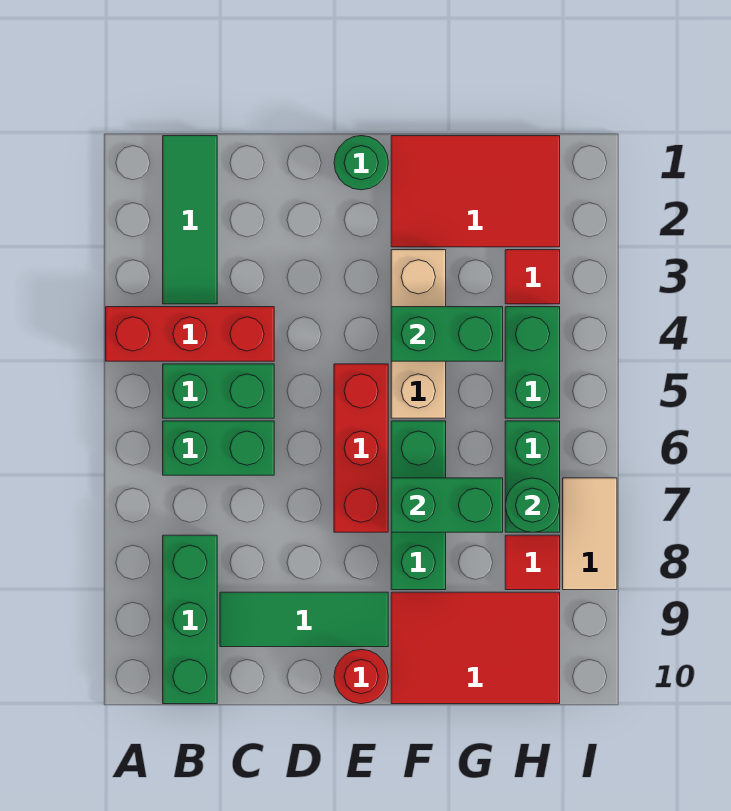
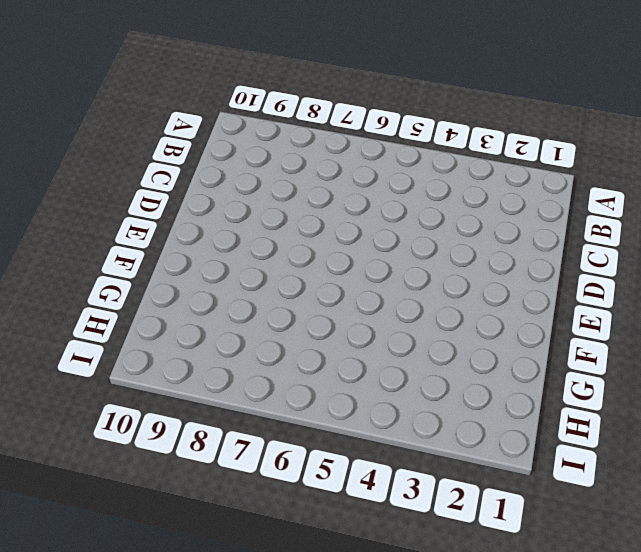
none -> red 1x3 brick [106,307,274,361]
none -> green 1x3 tile [163,136,217,304]
none -> green 1x2 brick [163,364,274,418]

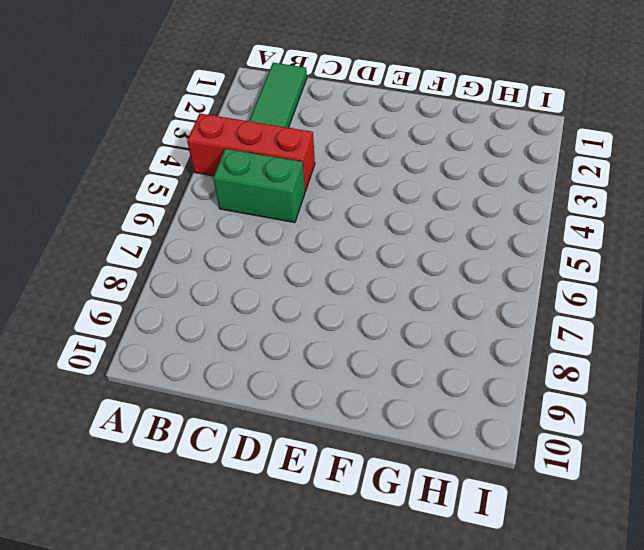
none -> green 1x2 brick [163,421,274,475]
none -> green 1x3 brick [163,535,217,704]
none -> green 1x3 tile [220,592,388,647]

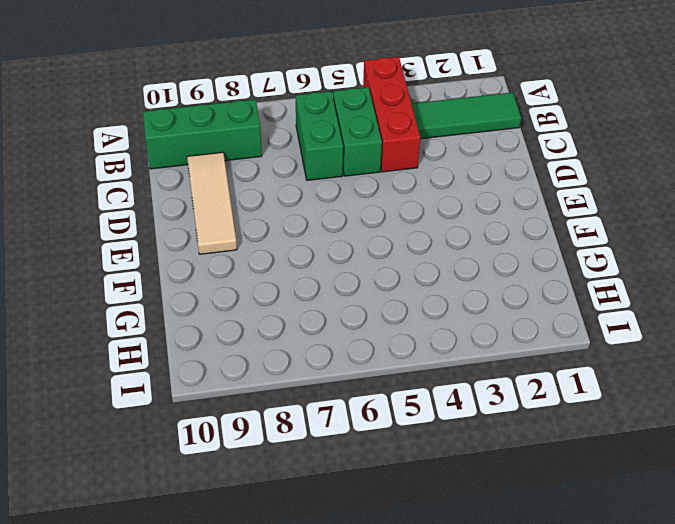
tan 1x3 tile [187,152,237,254] -> green 1x3 tile [220,592,388,647]
none -> green 1x1 round brick [334,136,388,190]
none -> red 1x3 brick [334,364,388,532]
none -> red 1x1 round brick [334,649,388,704]

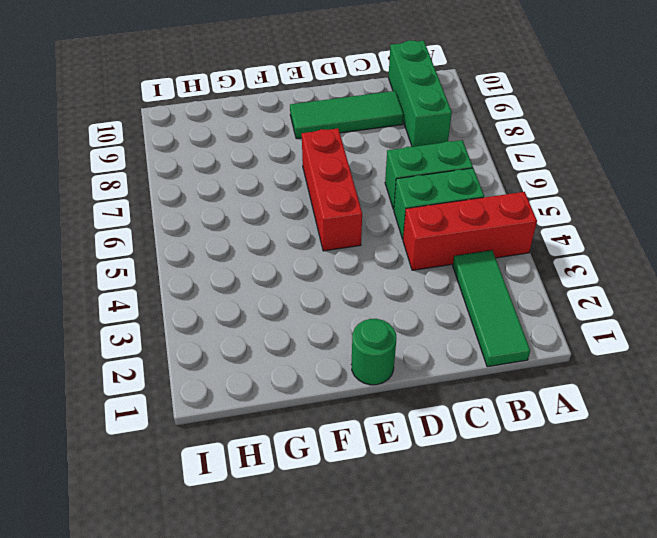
none -> red 1x1 round brick [334,649,388,704]
none -> red 2x3 tile [391,136,560,247]
none -> tan 1x3 brick [391,250,446,418]

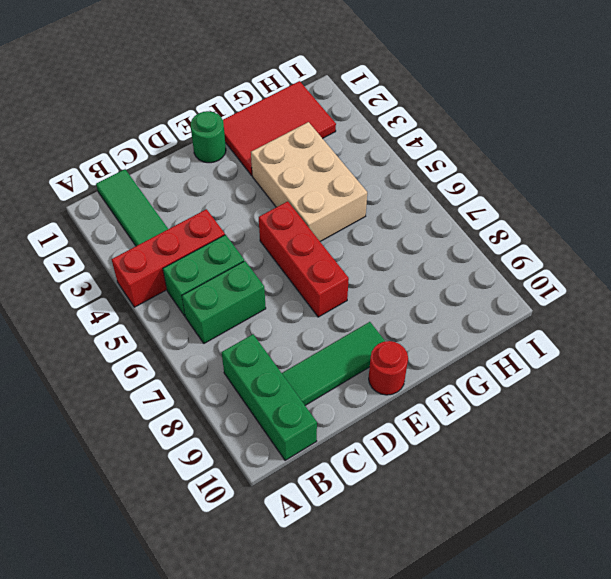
tan 2x3 brick [251,122,367,241] -> tan 1x3 brick [391,250,446,418]
none -> green 1x3 brick [391,421,446,590]
none -> red 2x3 tile [391,592,560,704]
none -> red 1x1 tile [505,250,560,304]

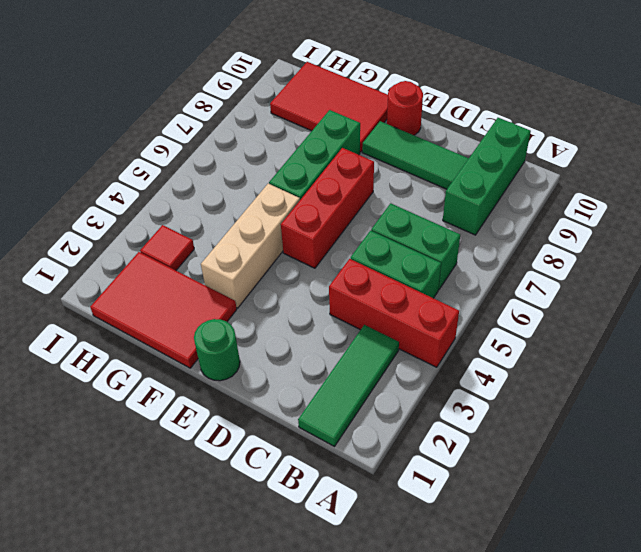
none -> green 1x2 brick [505,307,560,418]
none -> green 1x2 brick [505,421,560,532]
none -> red 1x1 tile [505,535,560,590]

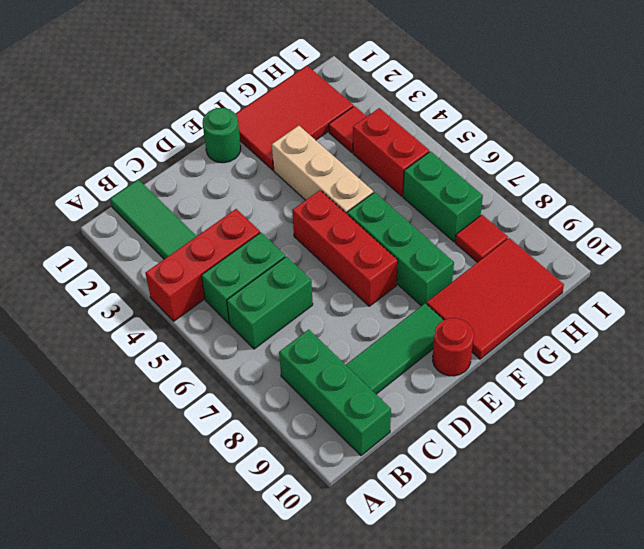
red 1x2 brick [353,108,429,196] -> green 1x2 brick [505,307,560,418]
none -> tan 1x2 tile [563,478,617,590]
none -> green 1x2 brick [391,307,503,361]
none -> green 1x2 brick [391,478,503,532]

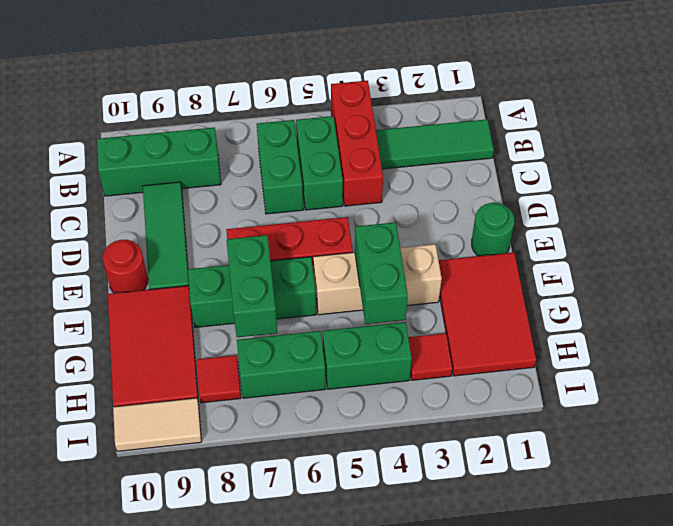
tan 1x2 tile [113,398,201,451] -> tan 1x2 tile moved to [563,478,617,590]
none -> green 1x1 round brick [505,478,560,532]

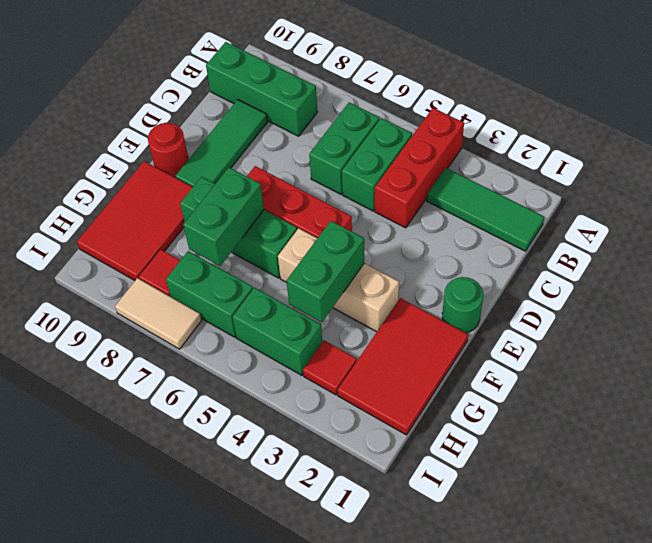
none -> green 1x1 round brick [505,478,560,532]

